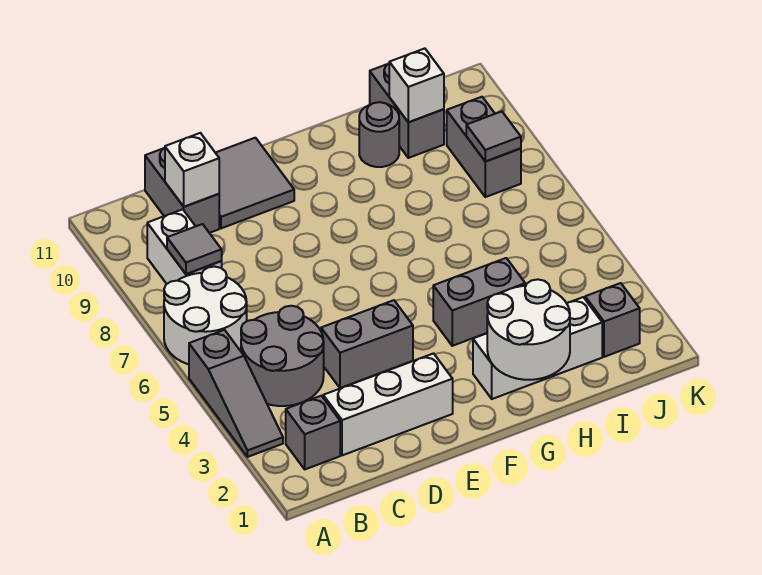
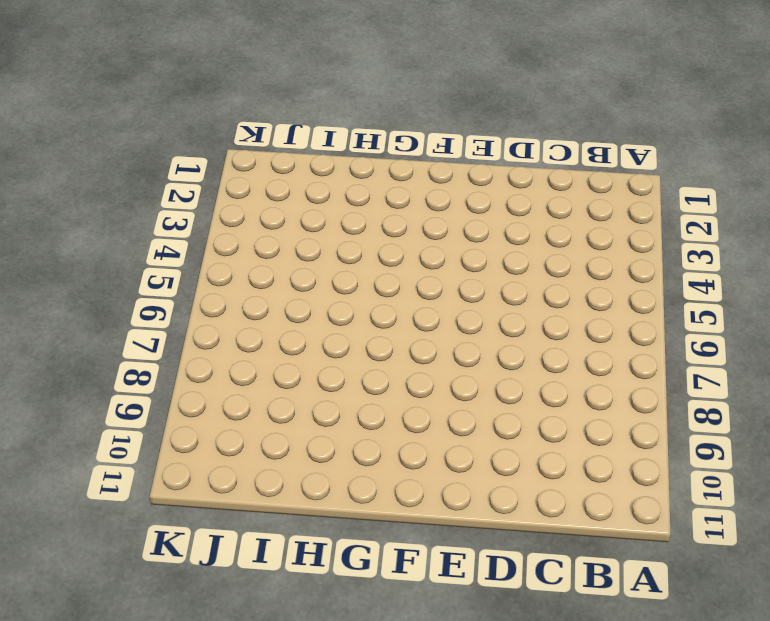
none -> grey 1x3 slope [189,330,283,457]
none -> white 2x2 round brick [164,267,247,364]
none -> grey 1x1 brick [286,396,340,469]

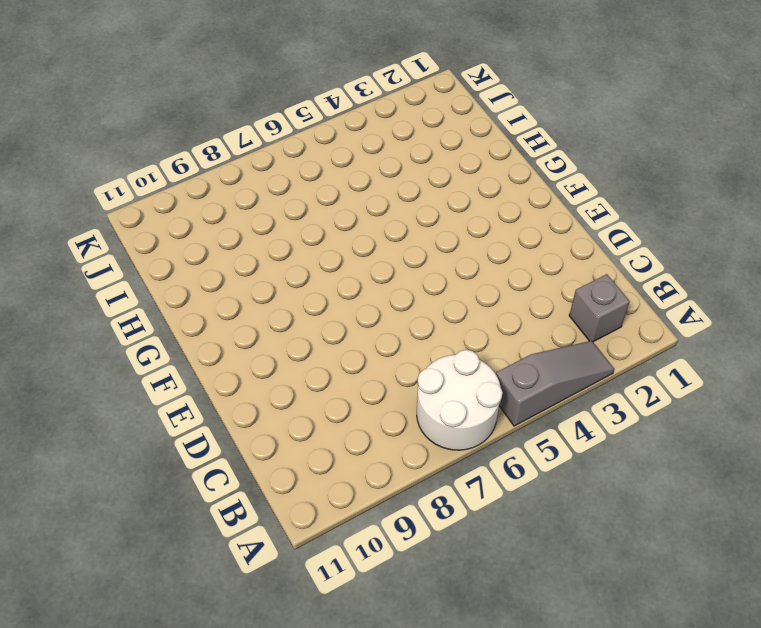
none -> grey 2x2 round brick [241,306,324,406]
none -> white 1x2 brick [147,209,222,284]
none -> white 1x3 brick [323,353,453,455]

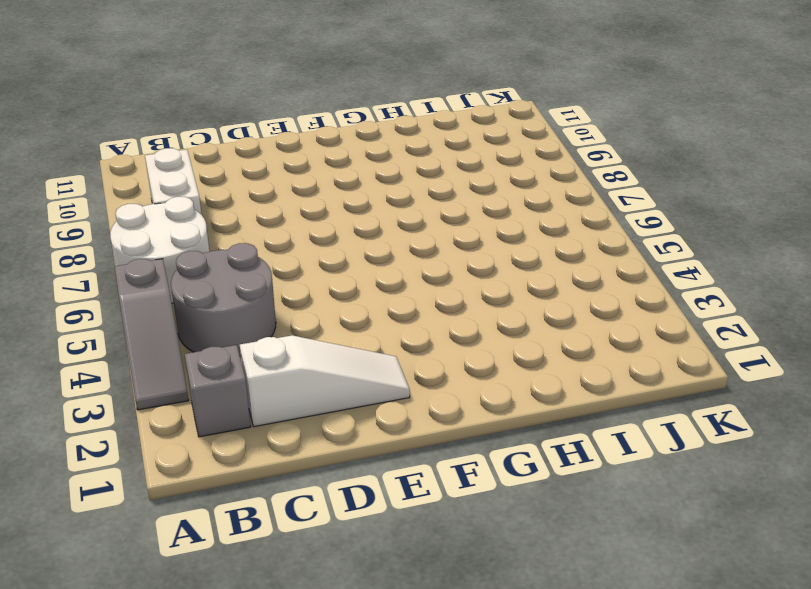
white 1x3 slope [240,335,410,427] -> white 1x3 brick [323,353,453,455]
none -> grey 1x2 brick [145,148,219,233]
none -> grey 1x2 brick [321,300,413,388]
none -> grey 2x2 tile [216,138,294,228]

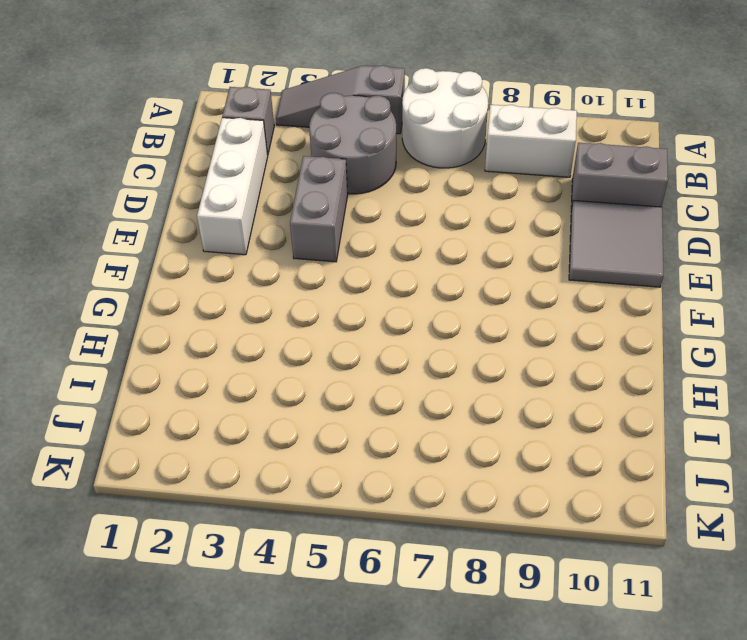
none -> white 1x3 brick [473,297,602,399]
none -> grey 1x2 brick [433,258,525,346]
none -> grey 1x1 round brick [359,102,399,167]

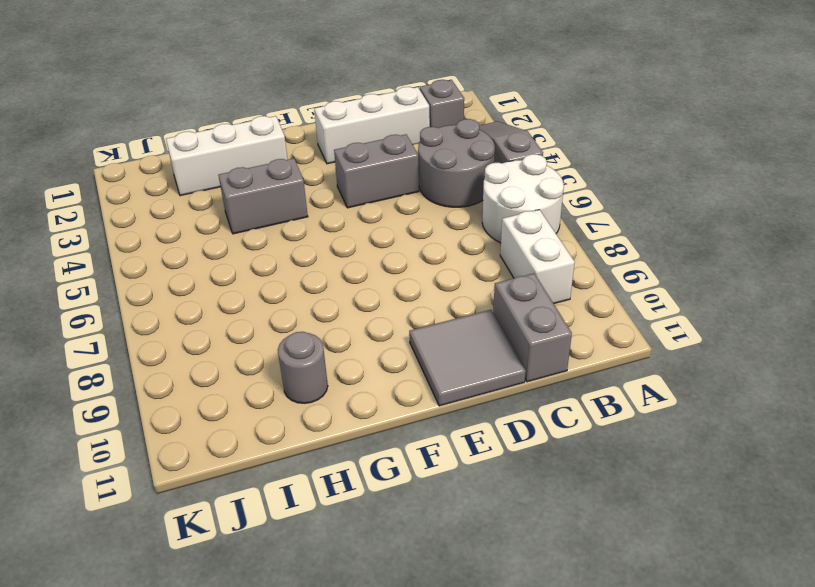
none -> grey 1x2 brick [370,64,444,158]
none -> grey 1x1 brick [585,283,640,357]
none -> grey 1x2 brick [447,97,521,197]

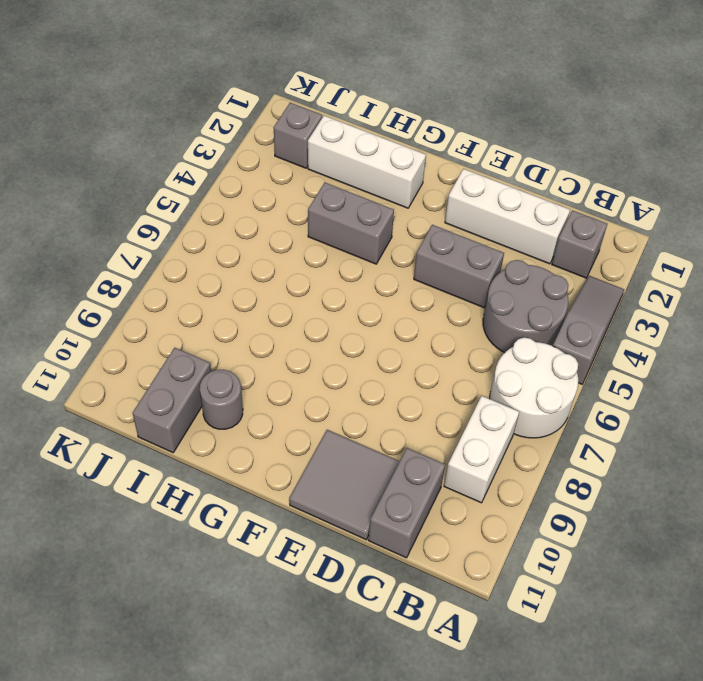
none -> grey 1x2 brick [447,97,521,197]
none -> grey 1x1 tile [167,224,222,274]
none -> white 1x1 brick [165,133,219,207]

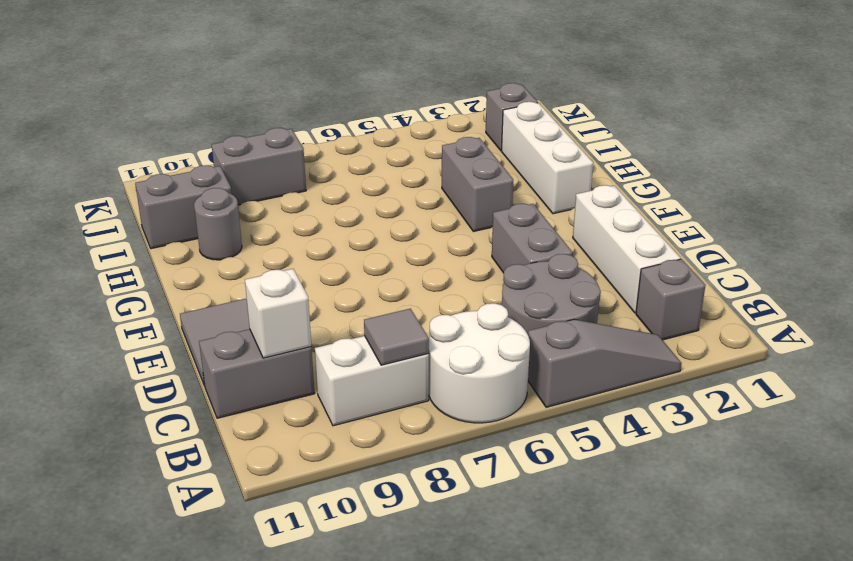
none -> white 2x2 round brick [487,279,570,380]
none -> white 1x1 brick [389,48,444,122]
none -> grey 1x1 tile [466,111,521,161]

